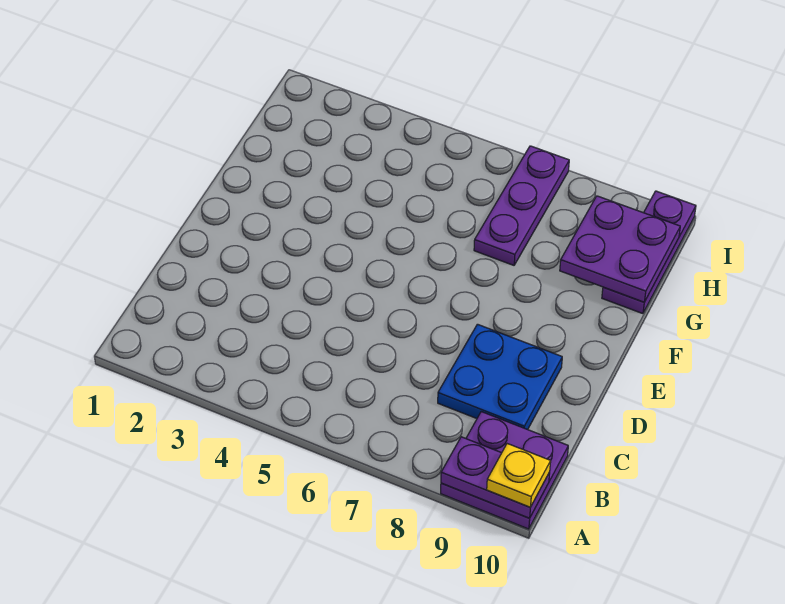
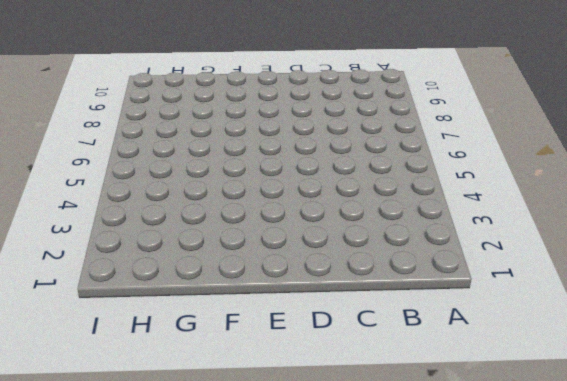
none -> purple 2x2 plate [441,412,568,529]
none -> blue 2x2 plate [438,324,562,430]

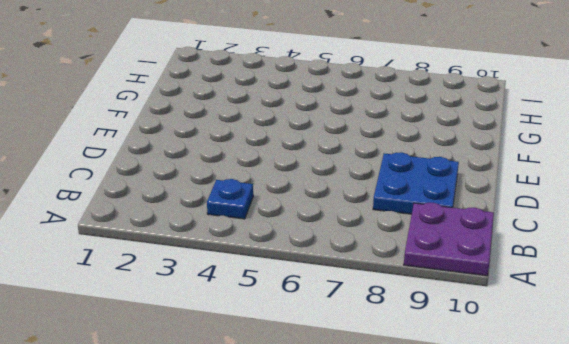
blue 1x1 plate [207,179,253,219] -> none
none -> purple 1x3 plate [474,146,569,265]
none -> purple 1x3 plate [602,191,696,314]

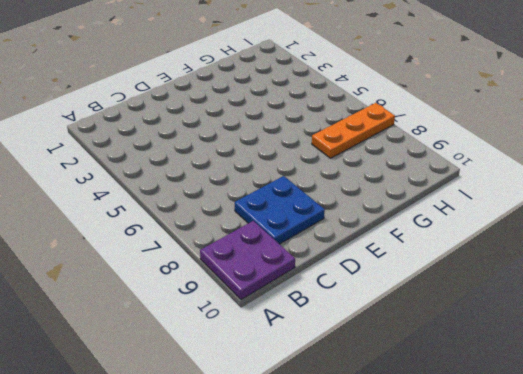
orange 1x3 plate [312,103,395,158] -> purple 1x3 plate [474,146,569,265]
none -> purple 1x3 plate [602,191,696,314]
none -> purple 1x2 plate [441,437,550,518]

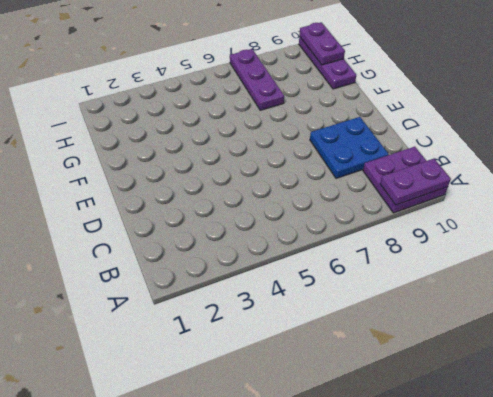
purple 1x2 plate [299,22,345,65] -> purple 2x2 plate [560,196,680,302]
none -> yellow 1x1 plate [487,444,551,507]

